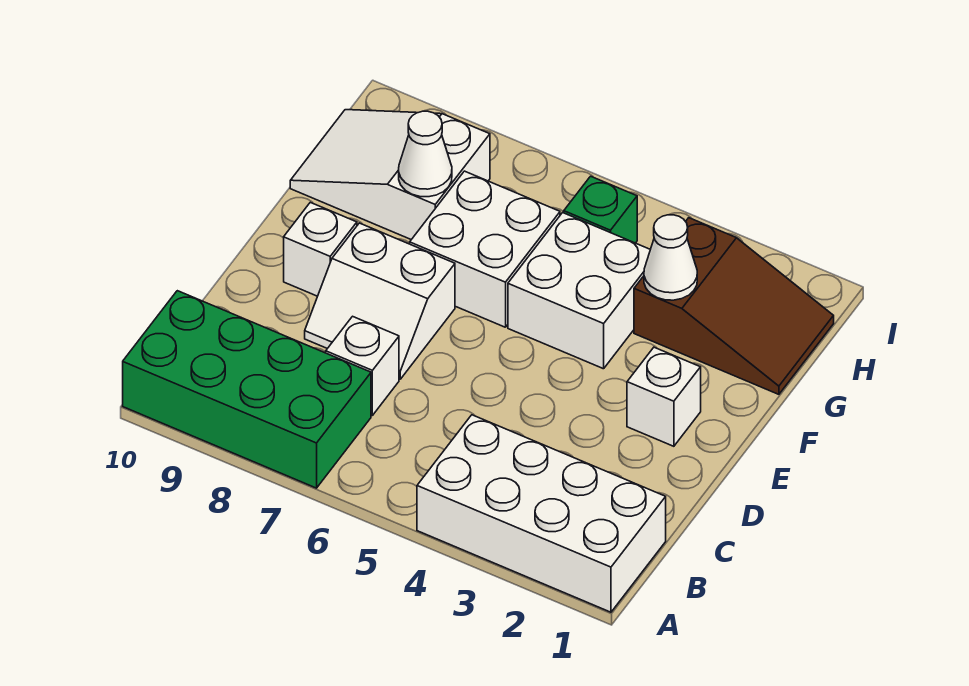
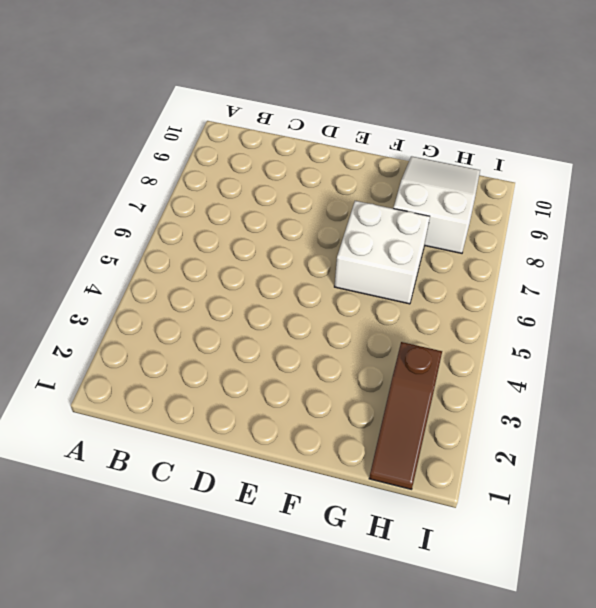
brown 1x3 slope [369,342,442,489] -> brown 2x3 slope [634,218,834,394]
none -> white 2x4 brick [417,415,666,612]
none -> green 2x4 brick [123,291,371,488]
none -> white 1x1 brick [326,316,399,415]

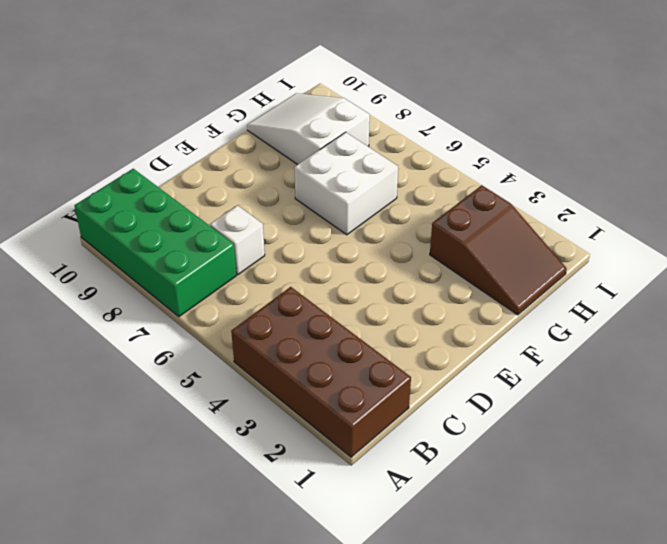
brown 2x4 brick [231,287,411,457] -> white 2x4 brick [417,415,666,612]
none -> white 2x2 slope [305,223,455,379]
none -> white 1x1 brick [627,347,701,446]
none -> white 1x1 brick [284,202,357,296]

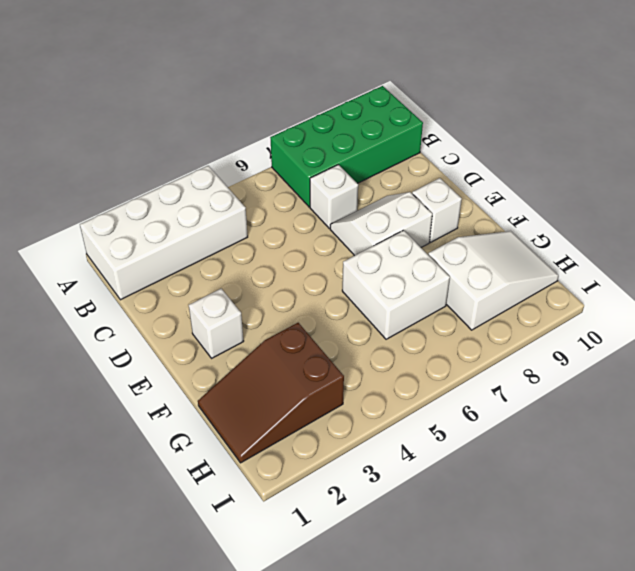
none -> white 2x2 brick [508,213,650,369]
none -> green 1x1 brick [564,176,637,243]
none -> white 1x1 cone [644,215,697,300]

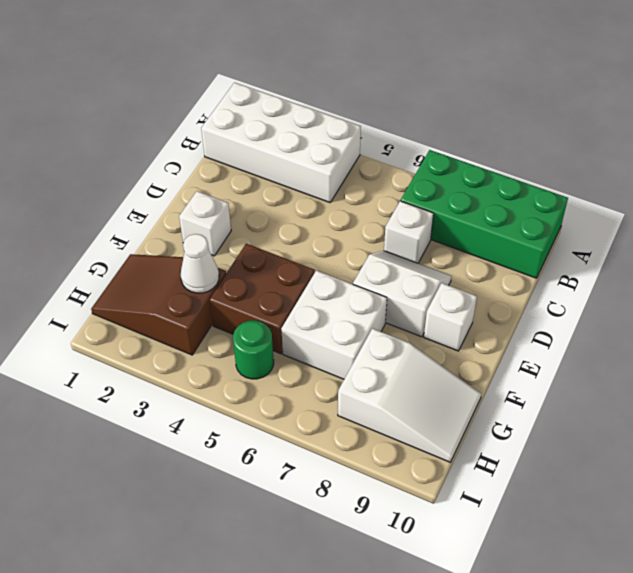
brown 2x2 brick [210,244,315,354] -> white 2x2 brick [508,213,650,369]
green 1x1 round brick [233,321,274,379] -> green 1x1 brick [564,176,637,243]
none -> white 1x1 cone [399,111,452,197]

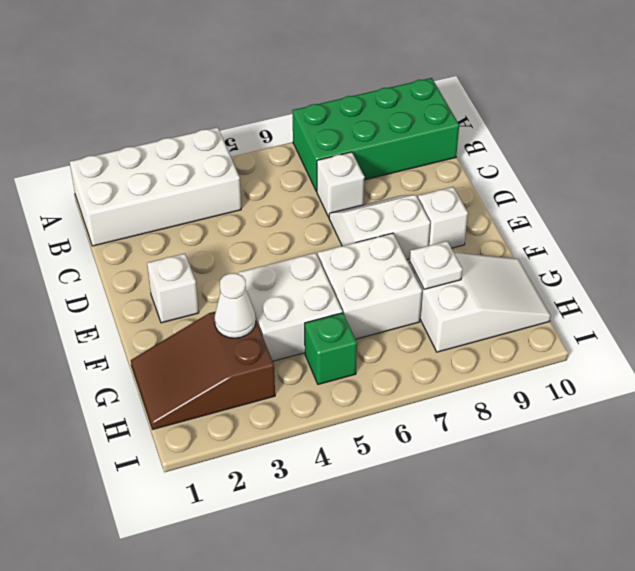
white 1x1 plate [410,241,462,289] -> white 1x1 cone [399,111,452,197]

